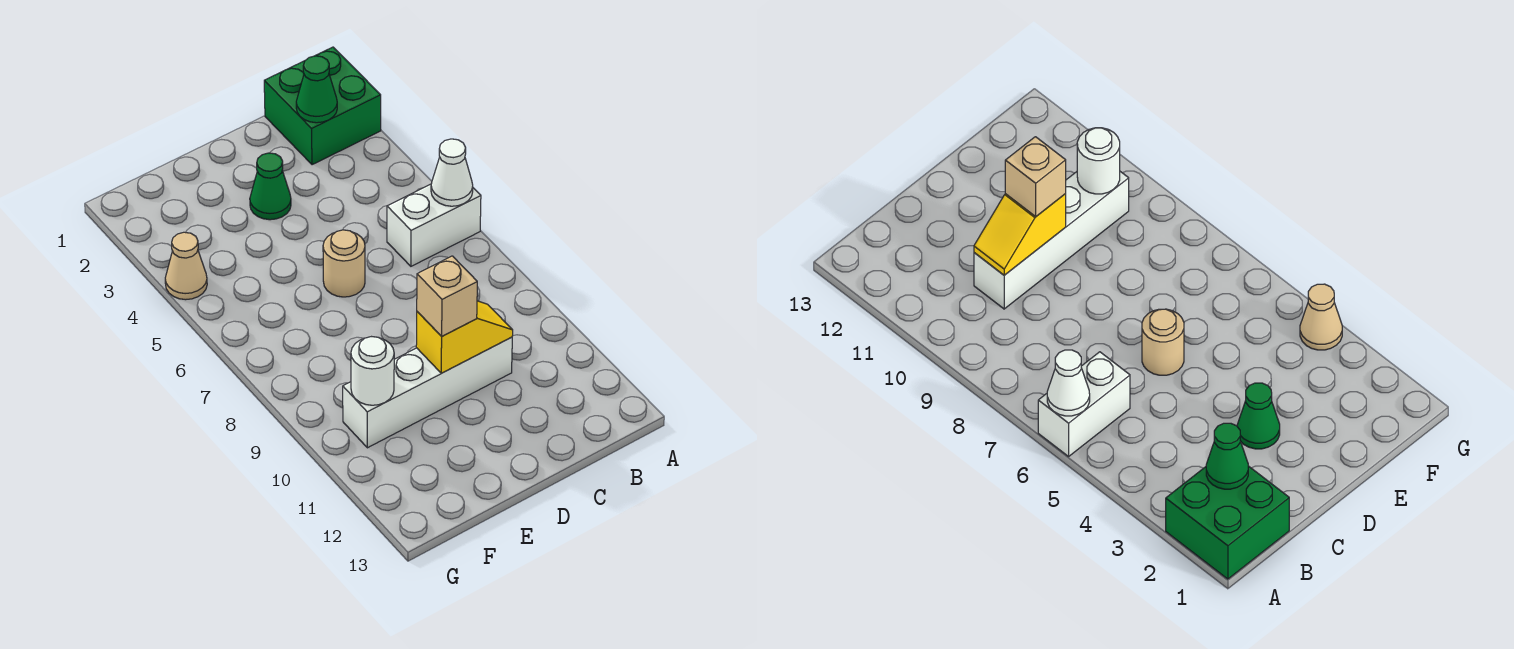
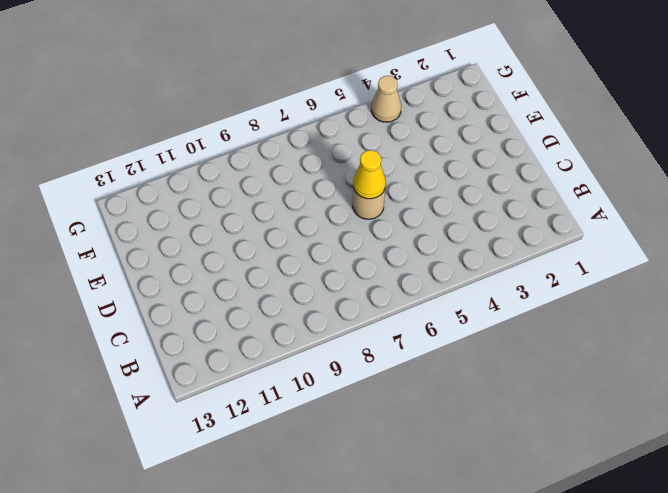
yellow 1x1 cone [353,150,386,199] -> none
none -> green 2x2 brick [264,47,381,165]
none -> white 1x2 brick [387,184,481,266]

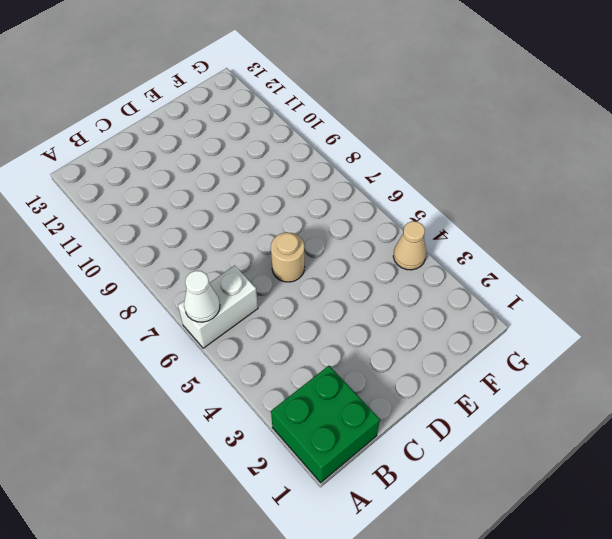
none -> white 1x4 brick [343,337,512,448]
none -> green 1x1 cone [250,153,291,220]

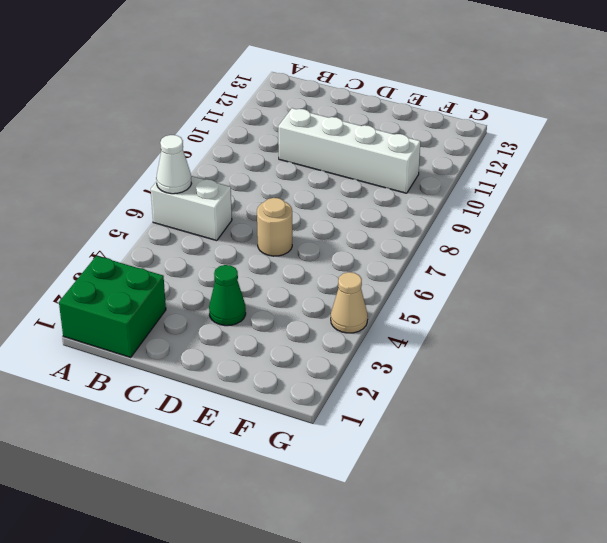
none -> green 1x1 cone [296,56,337,123]
none -> yellow 1x2 slope [416,301,513,373]

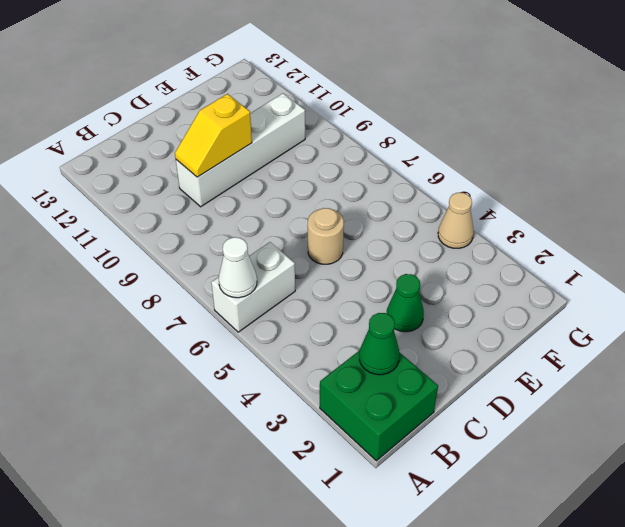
none -> white 1x1 round brick [351,337,394,405]
none -> tan 1x1 brick [417,256,477,336]

